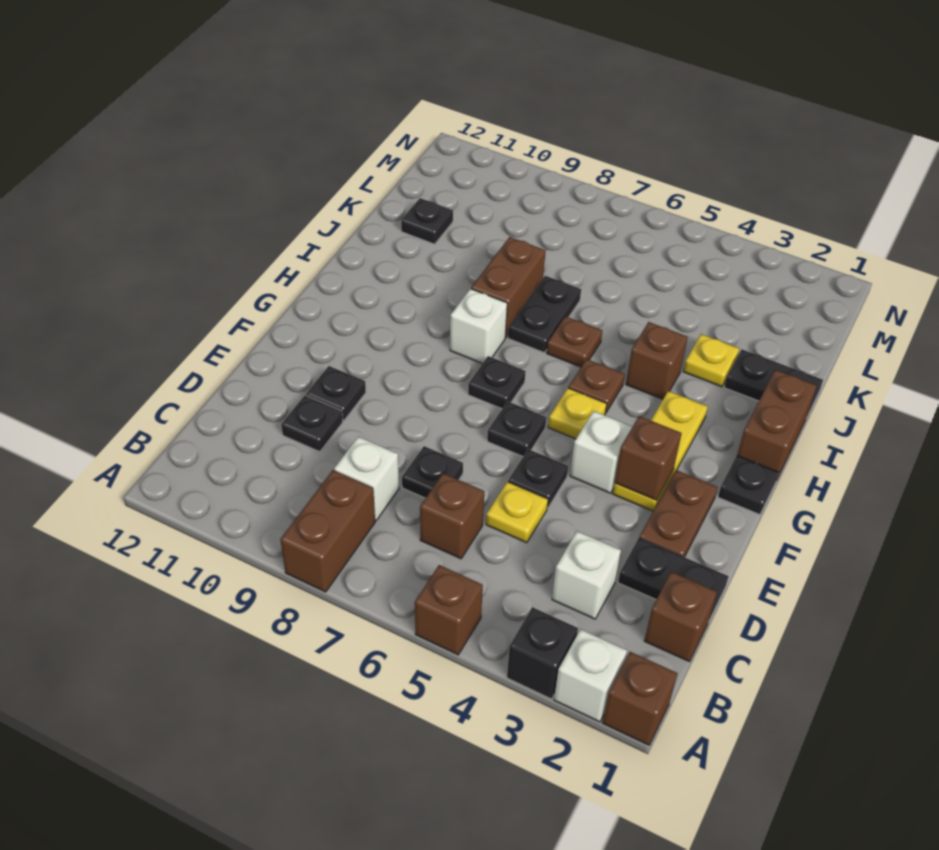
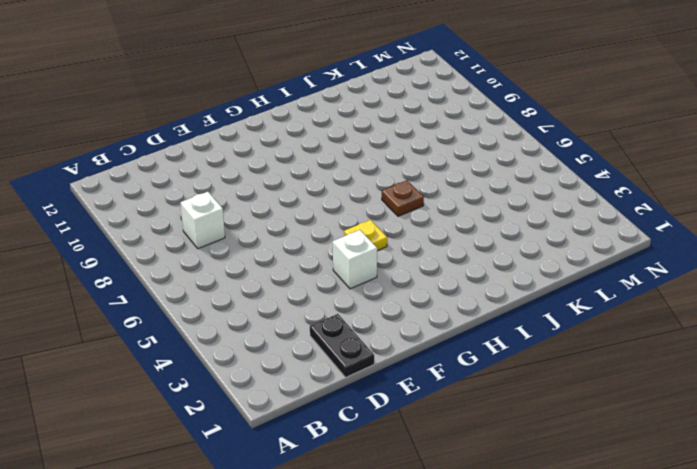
none -> brown 1x1 brick [602,652,678,745]
none -> white 1x1 brick [554,629,627,722]
none -> black 1x1 brick [507,607,578,699]
none -> brown 1x1 brick [415,565,483,655]

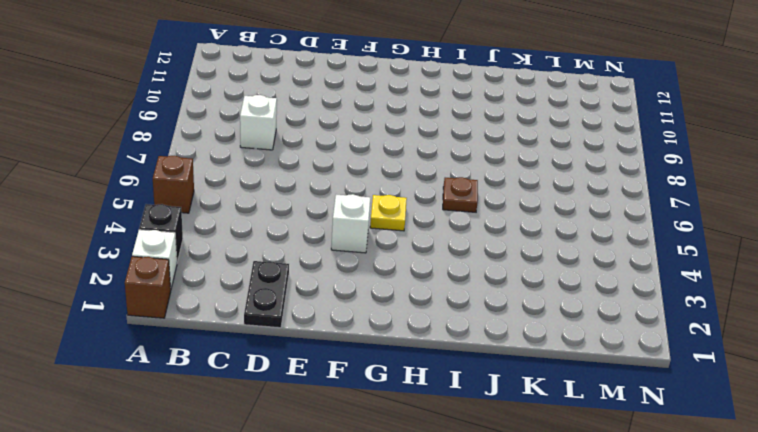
none -> brown 1x2 brick [280,470,375,592]
none -> brown 1x1 brick [644,572,717,662]
none -> white 1x1 brick [552,531,621,619]
none -> brown 1x1 brick [420,473,484,559]

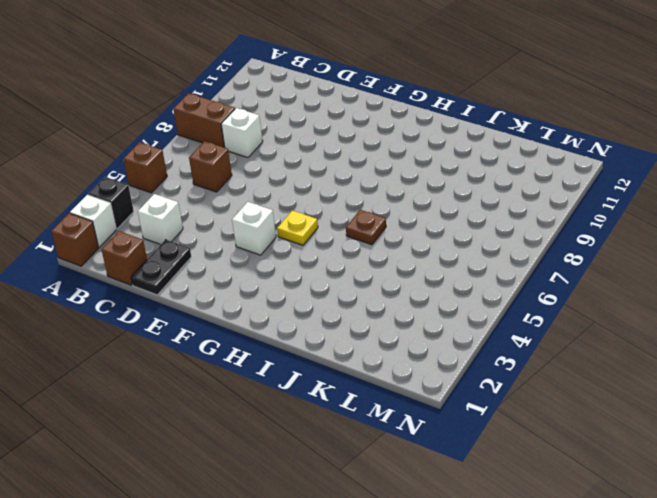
none -> yellow 1x1 plate [486,482,548,543]
none -> black 1x1 plate [402,446,463,498]
none -> black 1x1 plate [281,395,343,452]
none -> brown 1x2 plate [639,470,718,557]

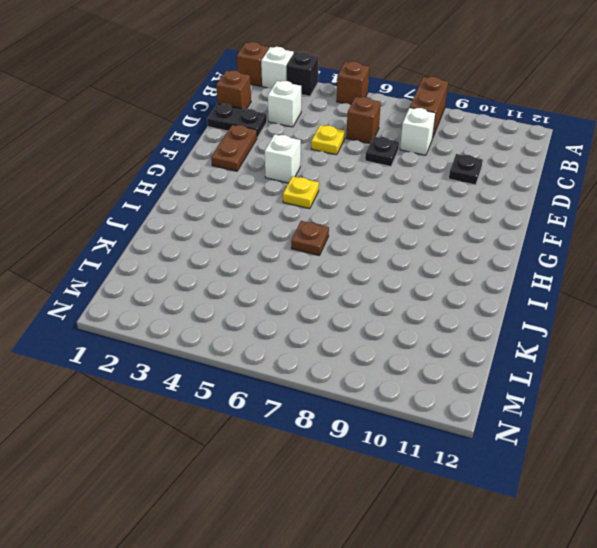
none -> black 1x1 plate [508,449,568,508]
none -> black 1x1 plate [306,366,366,421]
none -> yellow 1x3 plate [613,391,708,511]
none -> black 1x1 plate [487,401,546,456]

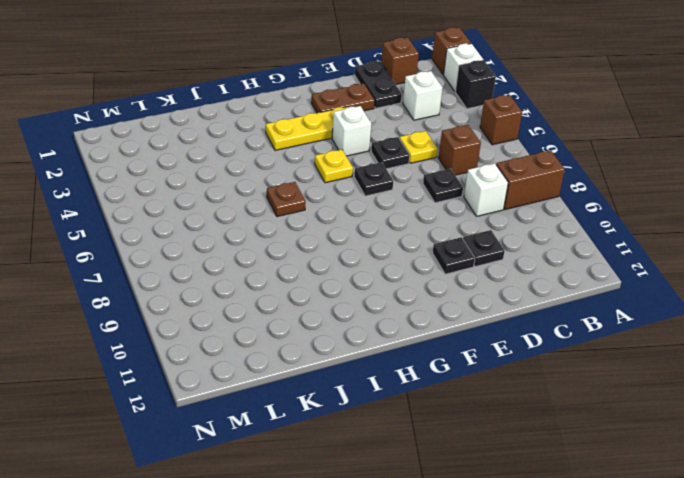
none -> black 1x1 plate [718,456,779,514]
none -> black 1x1 plate [468,356,526,409]
none -> brown 1x2 brick [737,370,817,479]
none -> brown 1x1 plate [569,359,625,413]

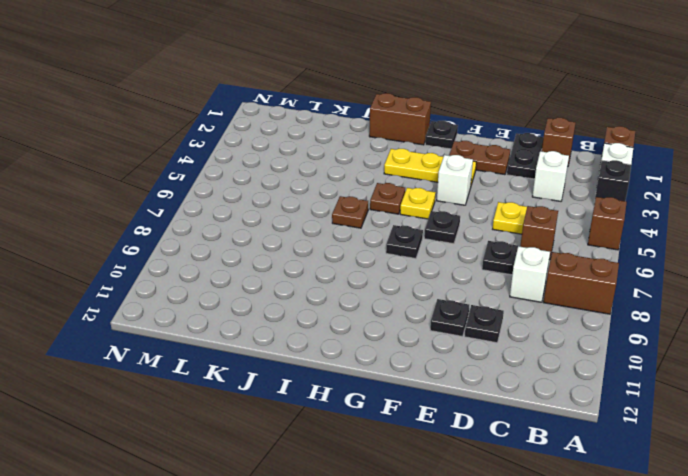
none -> black 1x1 plate [508,449,568,508]
none -> white 1x1 brick [450,289,507,364]
none -> brown 1x1 brick [626,322,688,399]
none -> black 1x2 plate [508,276,581,353]

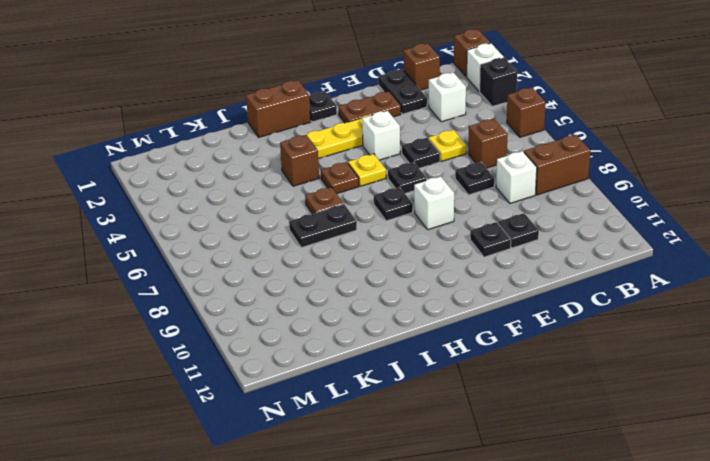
white 1x1 brick [414,176,454,230] -> white 1x1 brick moved to [450,289,507,364]
none -> brown 1x2 brick [471,237,546,337]
none -> black 1x2 plate [724,350,823,416]
none -> yellow 1x1 plate [683,334,739,387]
none -> black 1x1 plate [401,198,453,244]

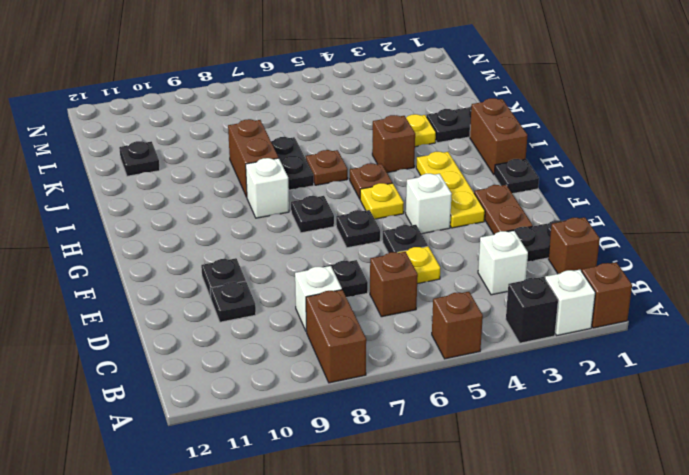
none -> brown 1x1 brick [615,416,682,500]

